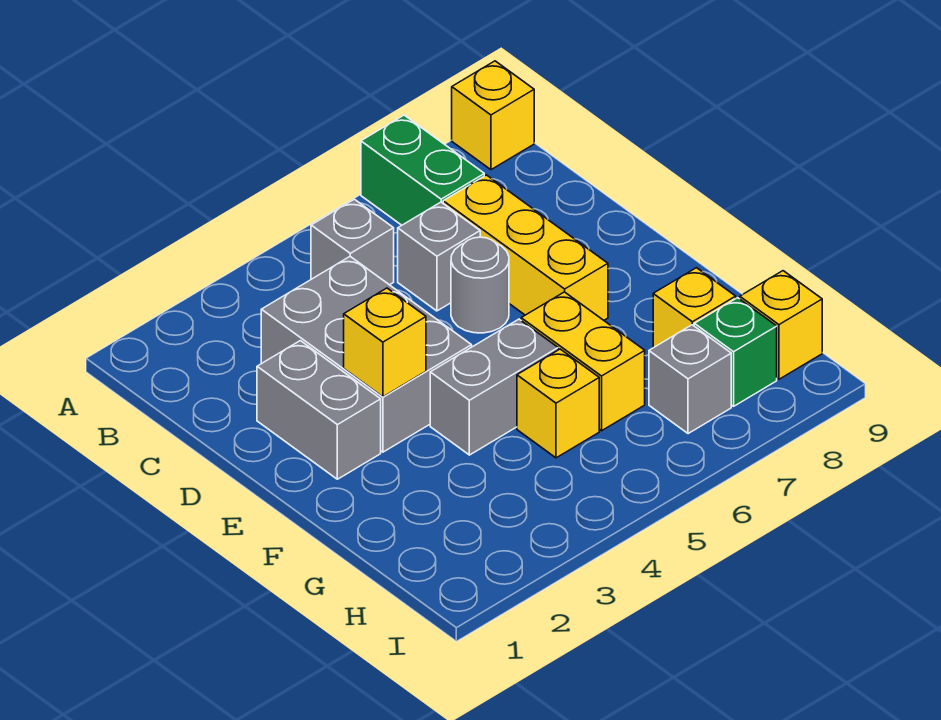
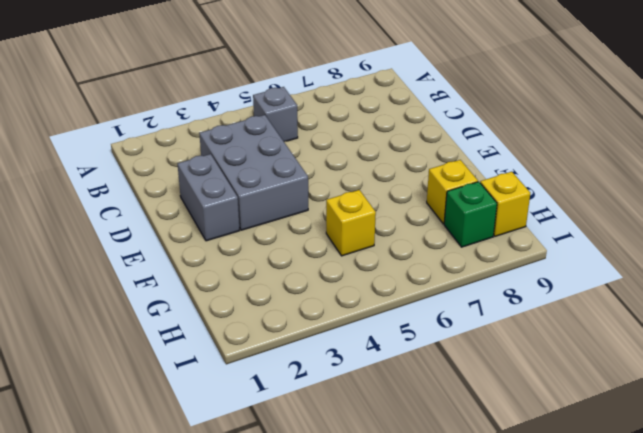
none -> green 1x2 brick [361,115,484,225]
none -> yellow 1x1 brick [452,61,534,170]
none -> grey 1x1 brick [398,202,480,311]

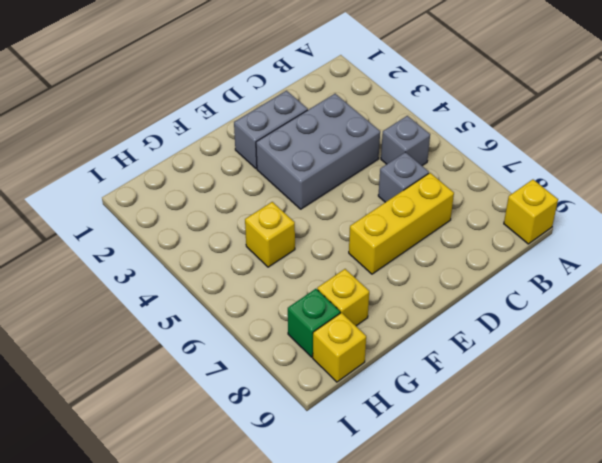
none -> green 1x2 brick [361,115,484,225]
none -> grey 1x1 round brick [451,237,509,333]
none -> grey 1x2 brick [430,319,558,455]

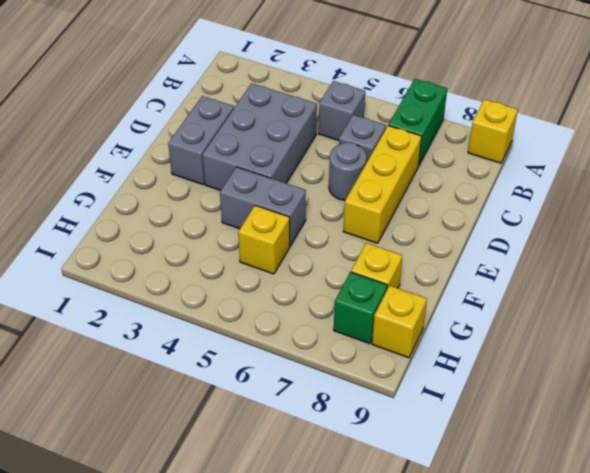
none -> yellow 1x2 brick [521,292,645,431]
none -> grey 1x1 brick [649,325,731,434]
none -> yellow 1x1 brick [344,288,426,397]

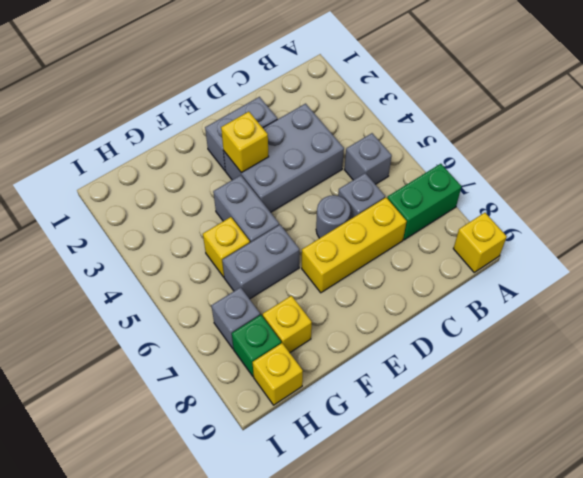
grey 1x2 brick [222,225,299,299] -> yellow 1x2 brick [521,292,645,431]

